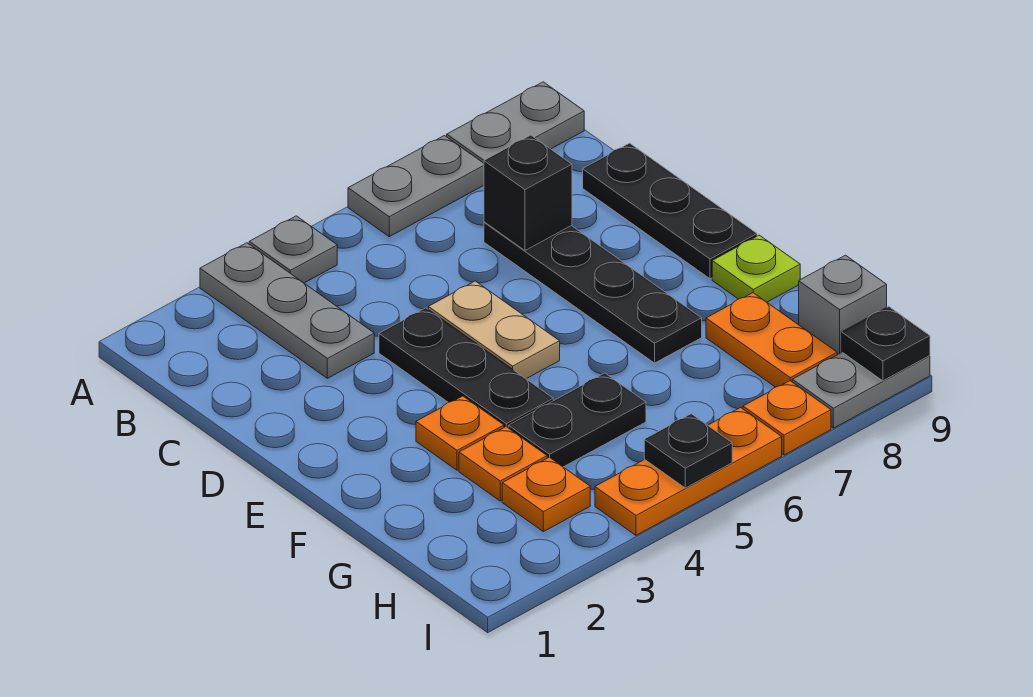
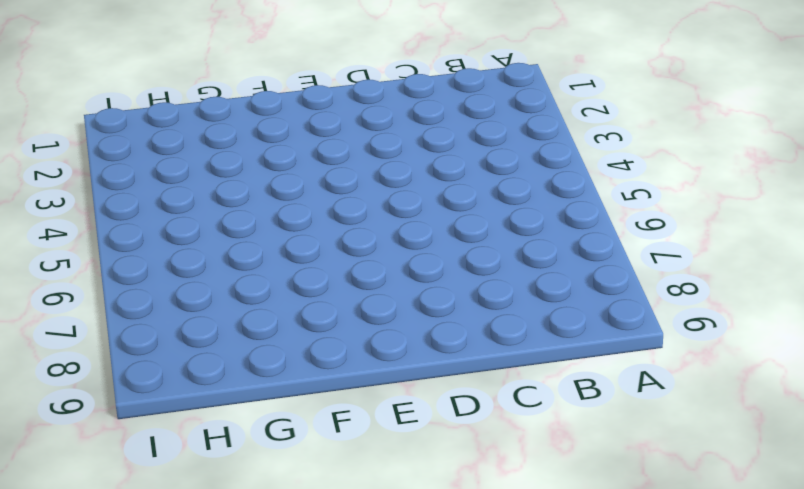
none -> grey 1x3 plate [200,243,374,378]
none -> grey 1x1 plate [249,216,337,283]
none -> grey 1x2 plate [348,136,484,237]

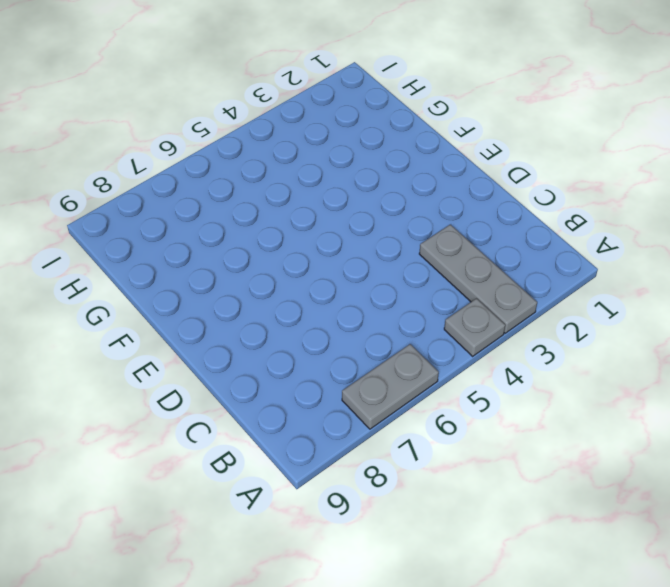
none -> grey 1x2 plate [447,82,584,163]
none -> black 1x4 plate [484,222,702,363]
none -> black 1x3 plate [583,143,757,279]

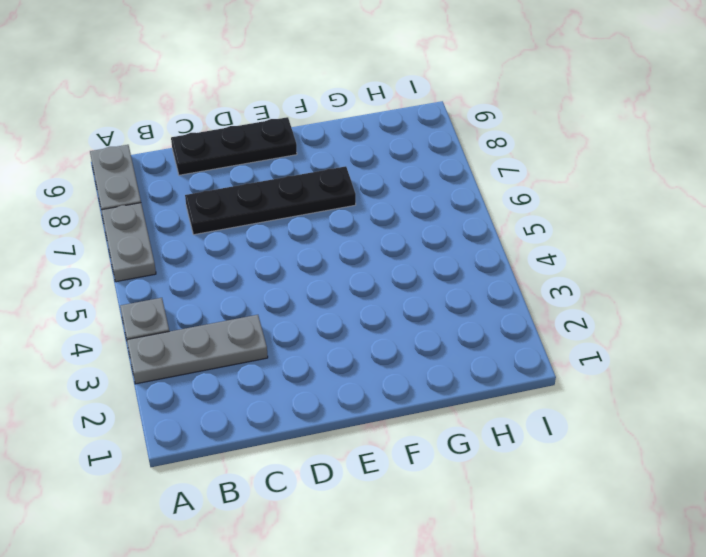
none -> black 1x3 plate [379,308,553,428]
none -> tan 1x2 plate [428,281,560,379]
none -> orange 1x1 plate [416,396,504,470]

